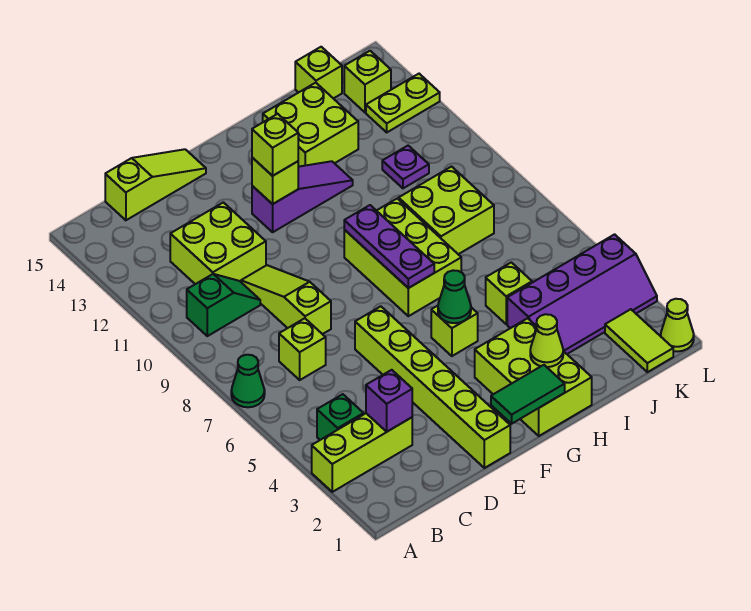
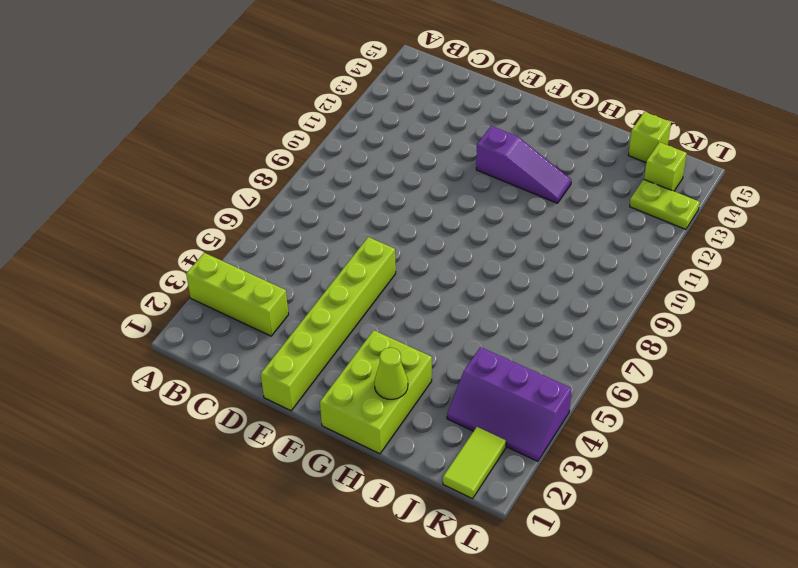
purple 2x3 slope [447,347,572,461] -> purple 2x4 slope [507,234,657,354]
none -> green 1x1 cone [231,355,265,407]
none -> green 1x1 brick [317,394,364,440]
none -> green 1x2 slope [187,274,260,336]
none -> lime 1x1 brick [279,318,326,380]

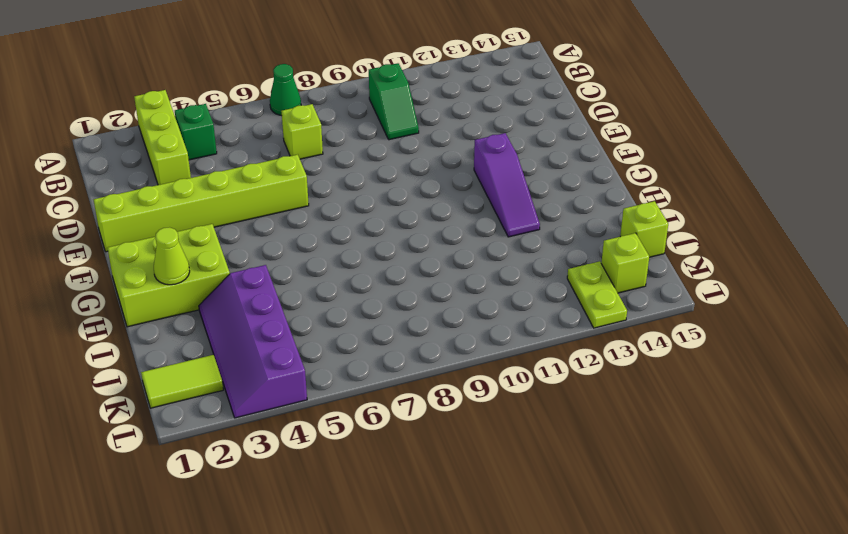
none -> lime 2x2 brick [170,202,266,284]
none -> lime 1x3 slope [105,149,206,220]
none -> lime 1x3 slope [241,265,331,334]
none -> lime 1x1 brick [431,306,478,356]

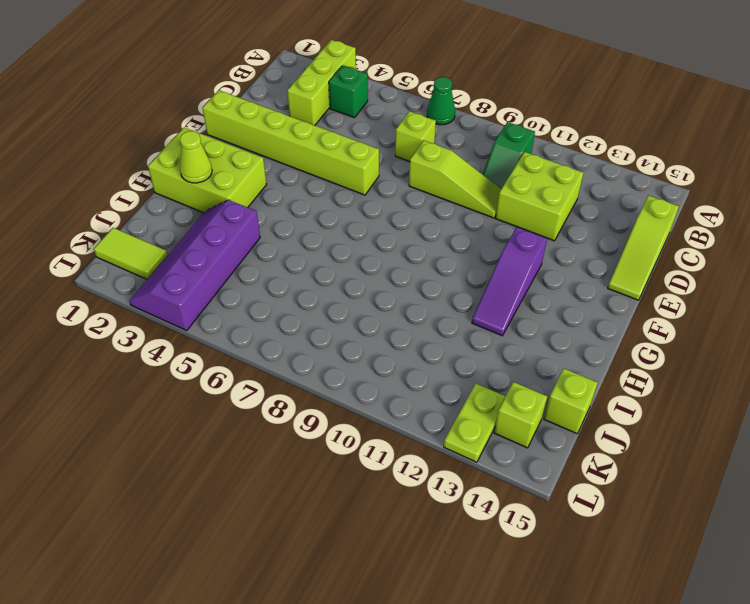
none -> lime 1x1 brick [431,306,478,356]
none -> lime 2x3 brick [344,198,461,316]
none -> lime 2x2 brick [263,83,358,167]
none -> lime 1x1 brick [486,262,532,324]

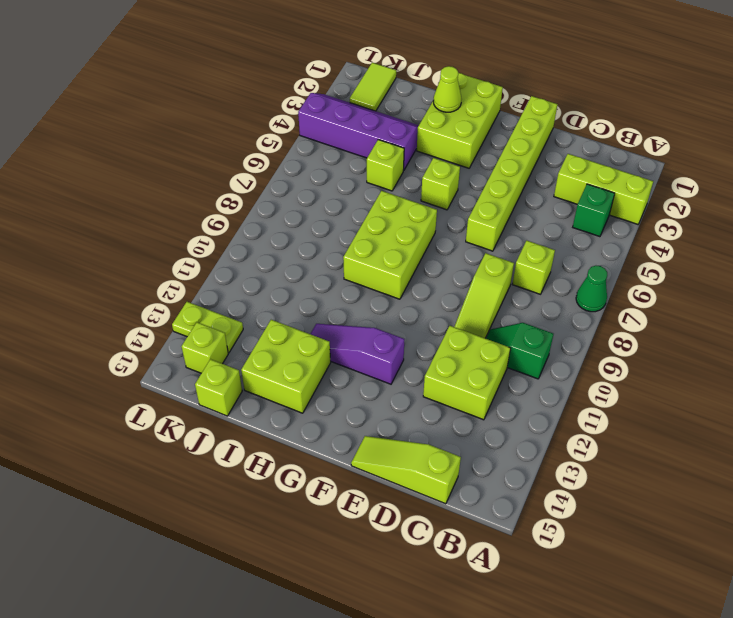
none -> lime 2x2 brick [399,167,494,254]
none -> purple 1x1 plate [382,146,429,188]
none -> lime 1x1 cone [661,299,694,351]
none -> purple 1x1 brick [366,370,412,432]

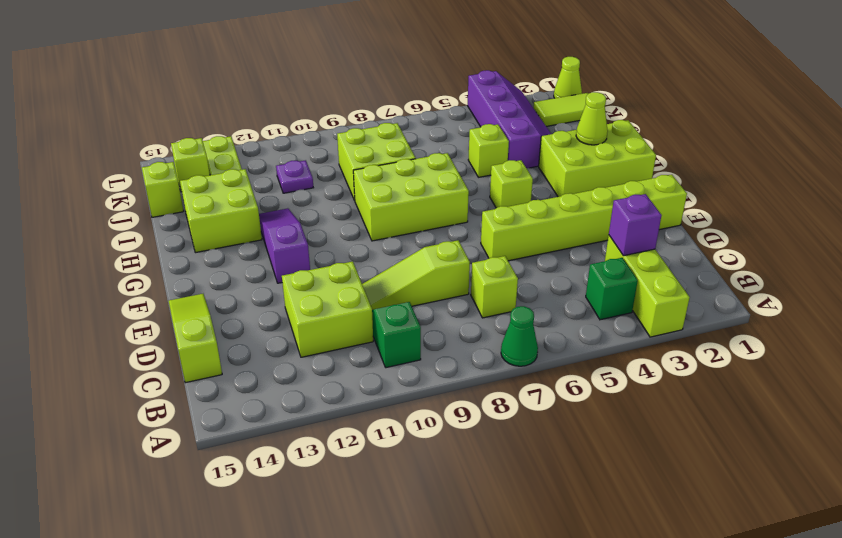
none -> green 1x2 tile [491,365,565,424]
none -> lime 1x1 brick [252,158,298,204]
none -> green 1x1 cone [438,270,471,323]
none -> purple 1x3 plate [344,205,434,288]

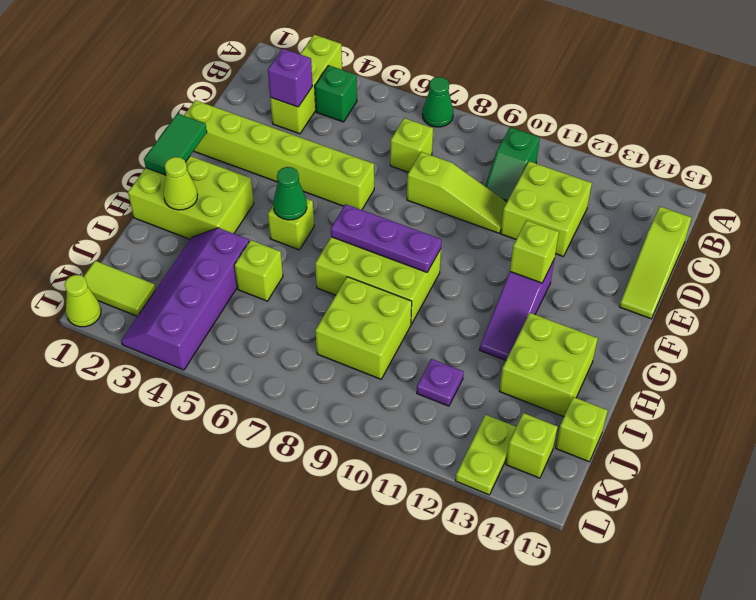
none -> lime 1x1 brick [252,114,298,176]

